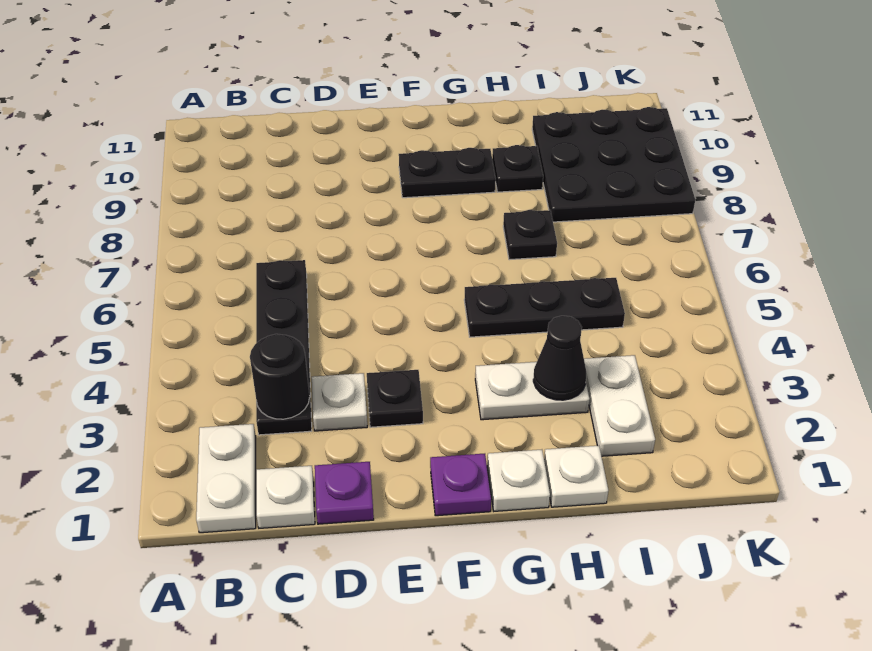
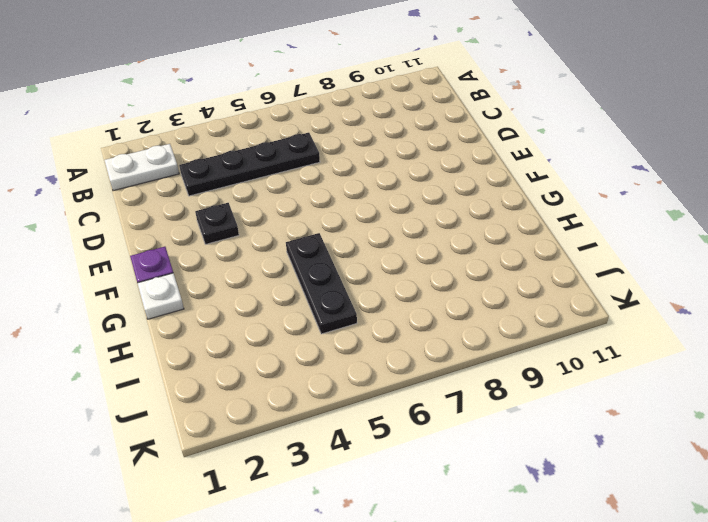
none -> white 1x1 plate [256,466,315,528]
none -> purple 1x1 plate [315,462,374,524]
none -> white 1x1 plate [312,373,367,431]

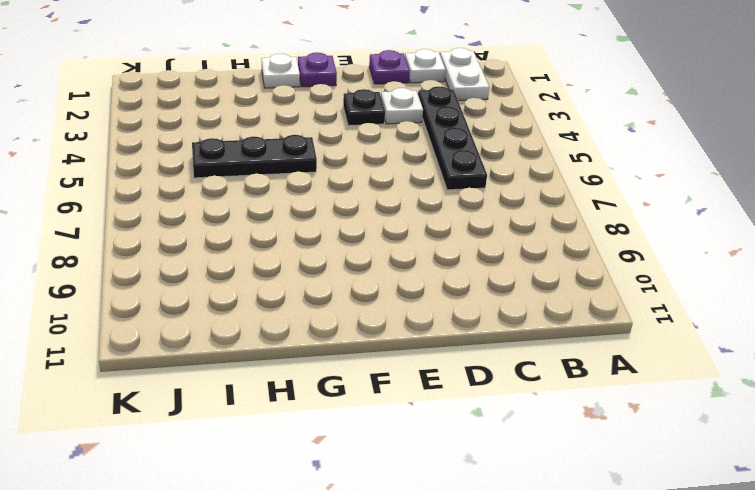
none -> black 1x2 plate [399,148,496,198]
none -> white 1x2 plate [475,362,590,420]
none -> white 1x1 plate [544,446,608,507]

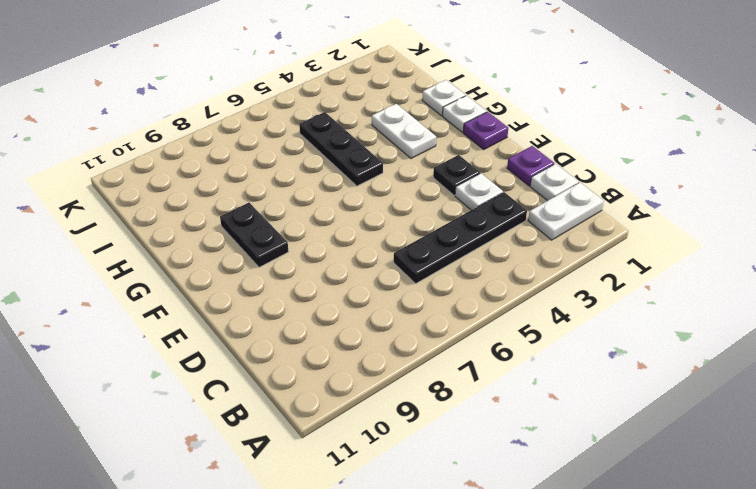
none -> black 1x1 plate [503,210,557,260]
none -> black 1x1 plate [492,145,543,192]
none -> white 1x2 plate [584,355,655,456]

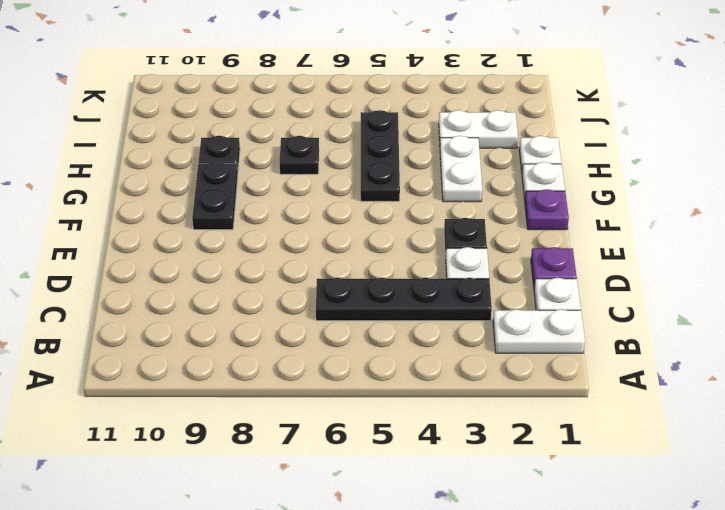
none -> black 3x3 plate [532,107,695,222]
none -> black 1x1 round brick [250,334,310,419]
none -> black 1x1 cone [533,316,586,400]

